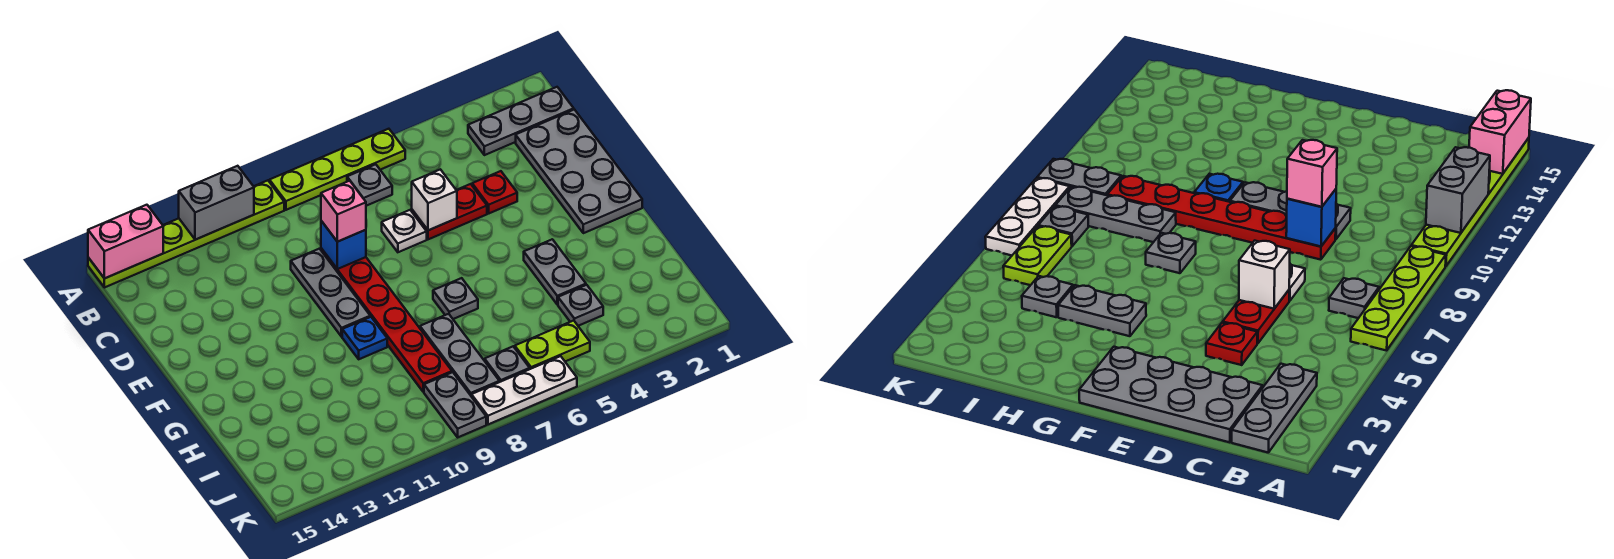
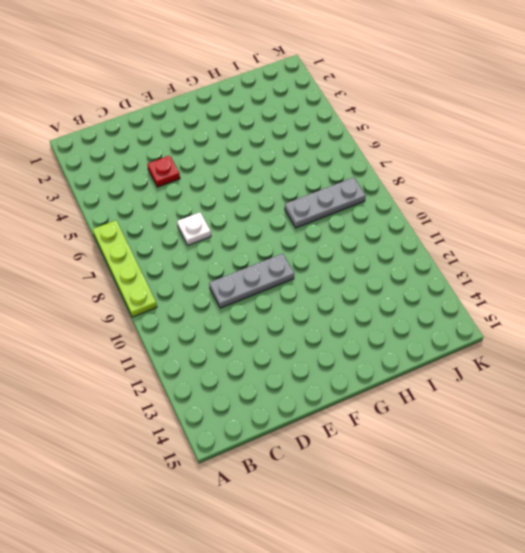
none -> lime 1x6 plate [88,180,284,288]
none -> grey 1x3 plate [468,87,574,155]
none -> grey 1x1 plate [347,164,392,206]

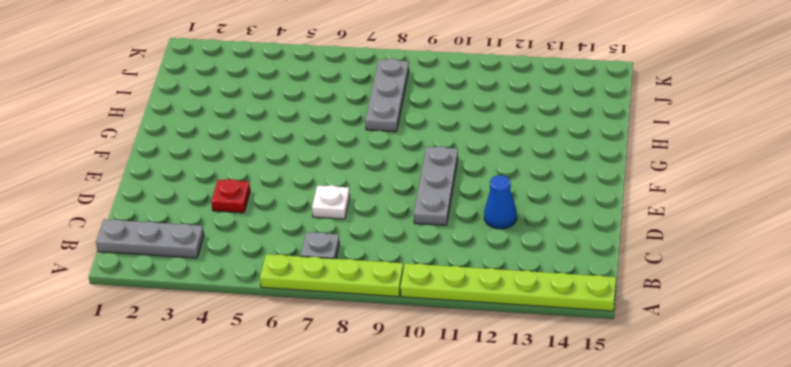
blue 1x1 cone [484,175,517,229] -> none
none -> grey 2x4 plate [516,110,642,233]
none -> red 1x2 plate [412,184,487,239]
none -> red 1x6 plate [321,248,452,392]

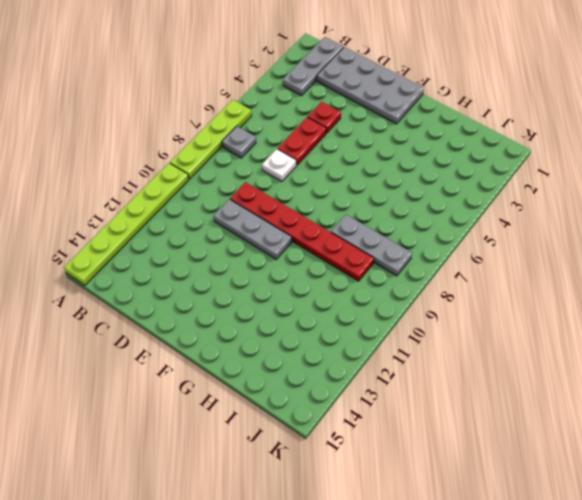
none -> grey 1x2 plate [524,239,586,305]
none -> grey 1x1 plate [433,278,478,319]
none -> blue 1x1 plate [342,317,387,359]

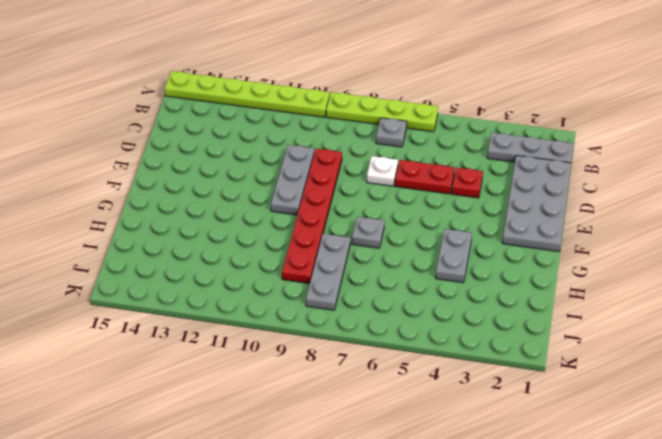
none -> blue 1x1 plate [342,317,387,359]
none -> grey 1x1 plate [558,285,603,326]
none -> lime 1x2 plate [515,321,590,369]

